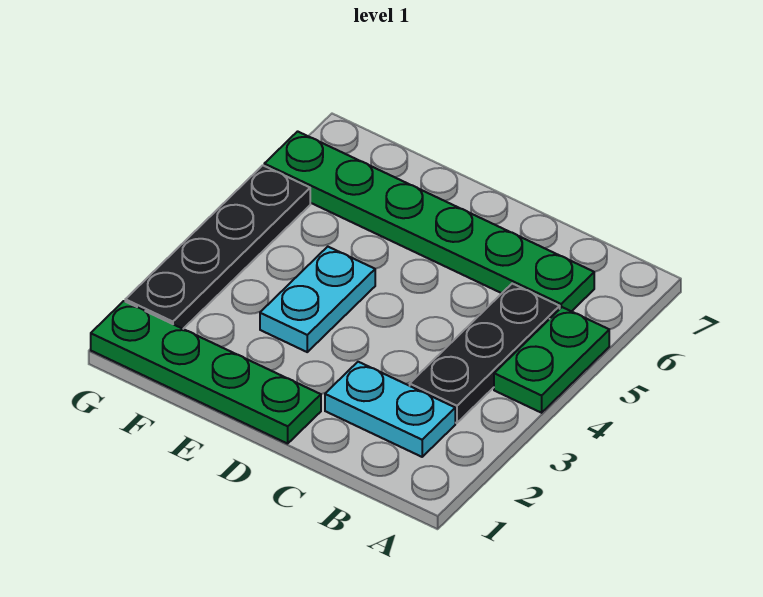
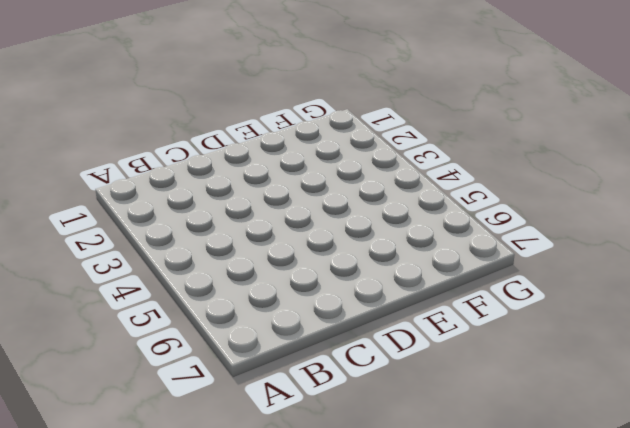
none -> green 1x2 plate [494,307,609,413]
none -> cyan 1x2 plate [325,362,455,457]

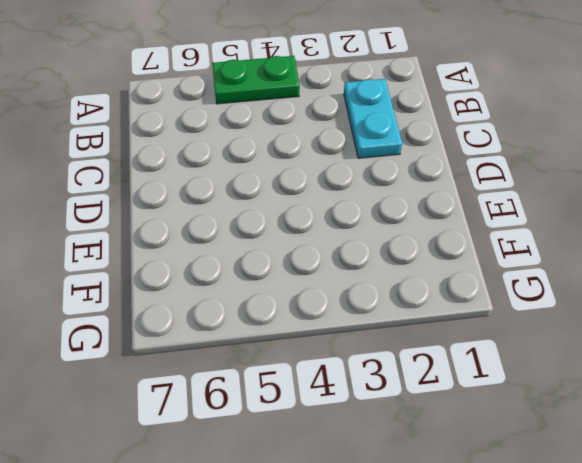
none -> black 1x3 plate [410,284,560,423]
none -> green 1x6 plate [264,131,594,311]

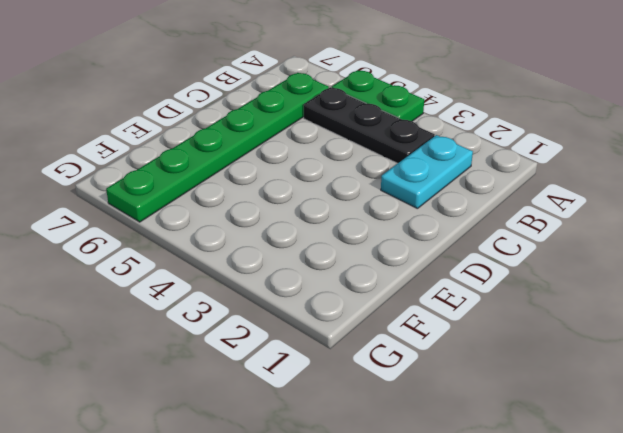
none -> green 1x4 plate [91,301,321,444]
none -> cyan 1x2 plate [260,247,375,352]

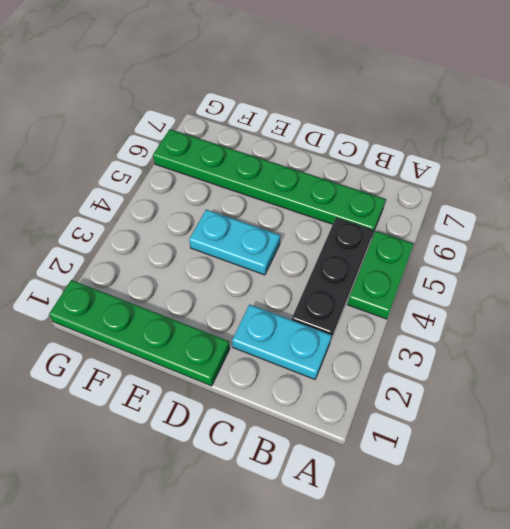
cyan 1x2 plate [189,210,280,275] -> cyan 1x2 plate turned to [260,247,375,352]
none -> black 1x4 plate [125,165,310,329]

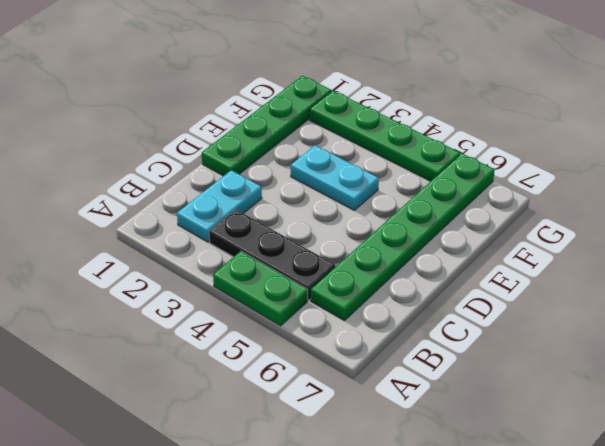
green 1x4 plate [310,91,460,181] -> black 1x4 plate [125,165,310,329]

